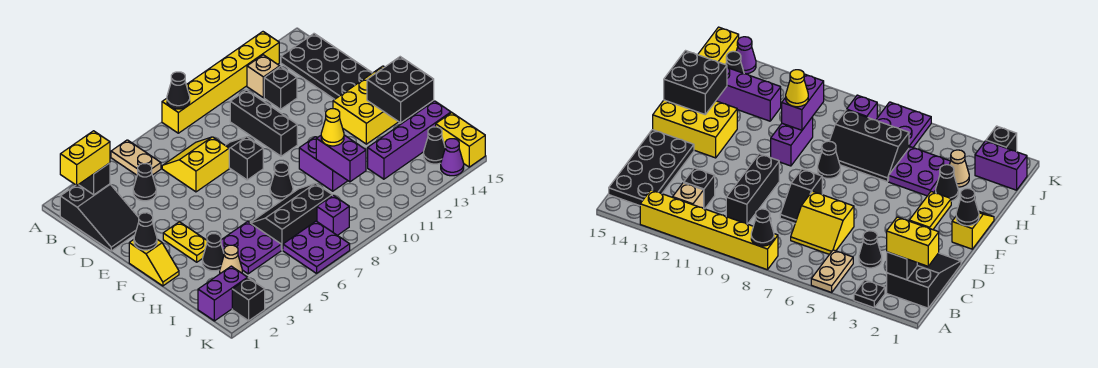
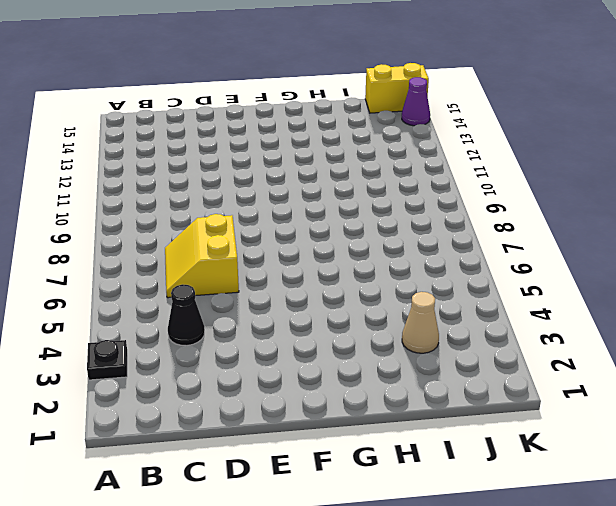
none -> tan 1x2 plate [111,140,161,175]
none -> yellow 1x6 brick [162,32,279,133]
none -> black 2x3 slope [60,184,139,251]
none -> tan 1x1 brick [247,55,280,98]

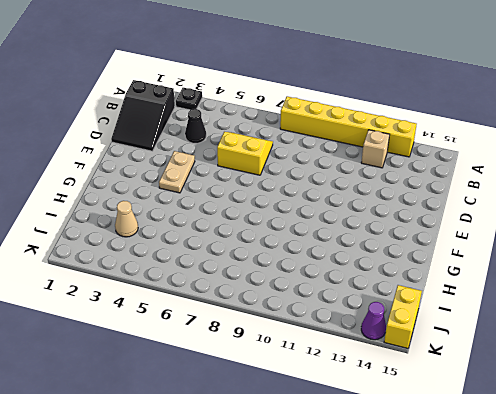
tan 1x2 plate [159,151,195,193] -> tan 1x2 plate moved to [111,140,161,175]
none -> black 2x4 plate [281,34,372,99]
none -> black 1x3 brick [230,90,297,156]
none -> black 1x1 brick [264,67,297,109]
none -> black 1x2 slope [225,137,263,180]

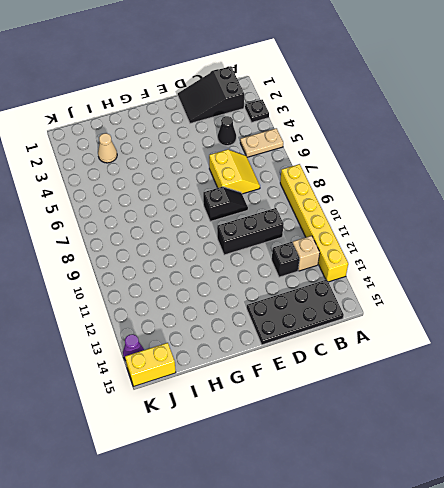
none -> yellow 1x2 slope [129,239,179,286]
none -> yellow 1x2 plate [163,222,207,262]
none -> yellow 2x3 brick [333,66,398,144]
none -> black 1x1 cone [270,163,293,200]

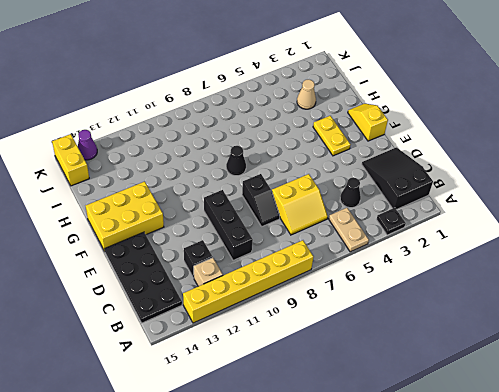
none -> purple 1x2 brick [299,137,348,191]
none -> black 1x1 cone [203,234,224,271]
none -> purple 2x2 plate [221,222,281,274]
none -> black 2x3 slope [250,183,332,250]

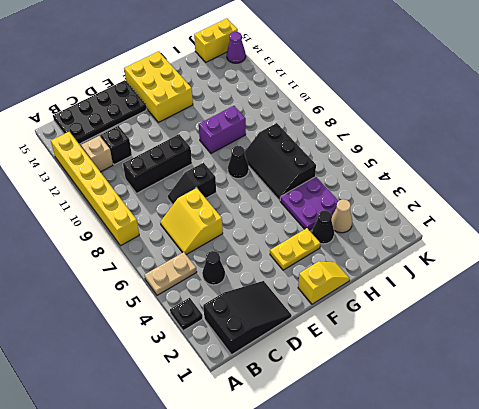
none -> purple 1x4 brick [368,101,451,179]
none -> purple 1x2 brick [198,266,248,321]
none -> purple 2x2 plate [283,221,350,273]
none -> purple 1x1 brick [317,195,349,235]

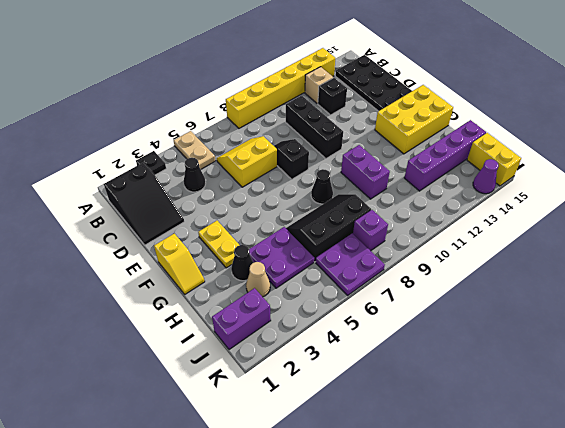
none -> black 1x1 cone [424,127,445,164]
none -> black 1x1 brick [232,278,265,321]
none -> black 1x1 cone [167,72,190,109]
none -> black 1x1 brick [79,163,110,195]

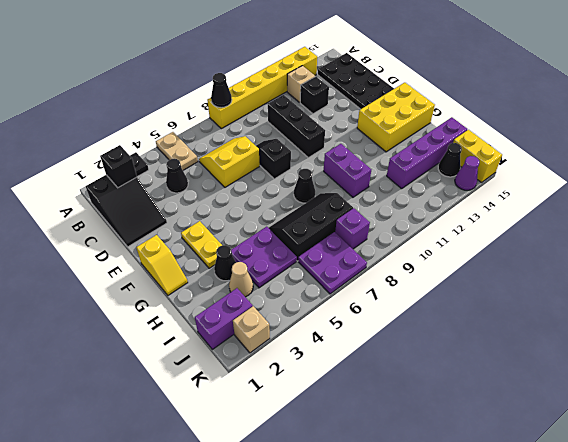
tan 1x1 brick [233,306,270,353] -> black 1x1 brick [232,278,265,321]
none -> black 1x1 cone [134,213,157,250]
none -> black 2x2 brick [367,57,434,123]
none -> purple 1x2 brick [316,135,366,182]
none -> yellow 1x2 brick [60,131,110,185]

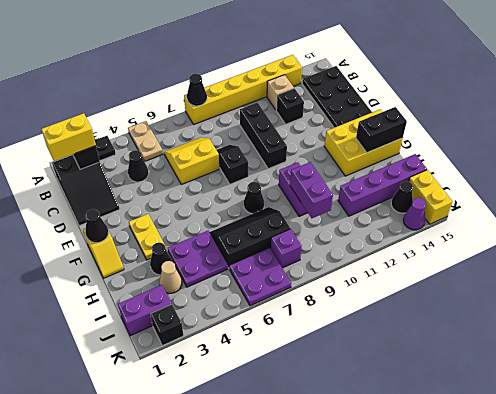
black 1x2 brick [356,107,407,152] -> black 2x2 brick [367,57,434,123]
none -> yellow 1x1 cone [321,109,344,146]

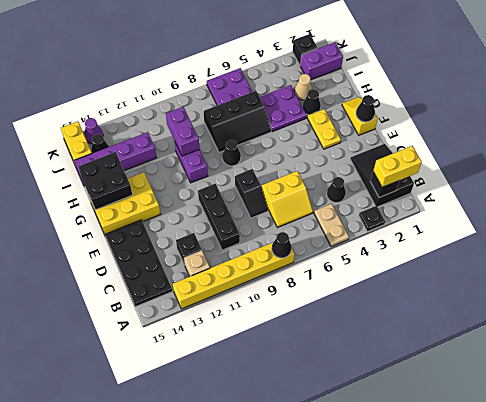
none -> purple 1x1 brick [317,195,349,235]
none -> yellow 1x1 cone [321,109,344,146]

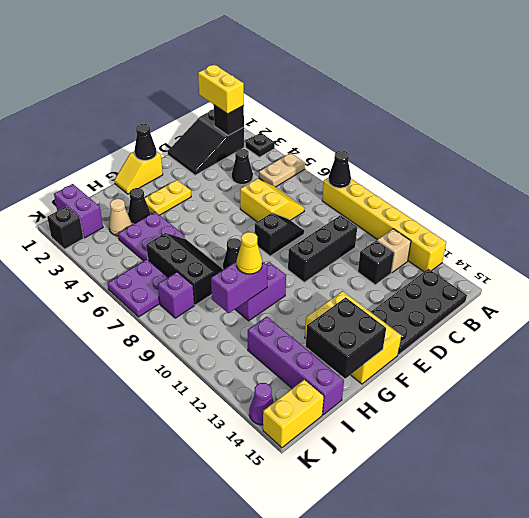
none -> black 1x1 cone [424,127,445,164]

